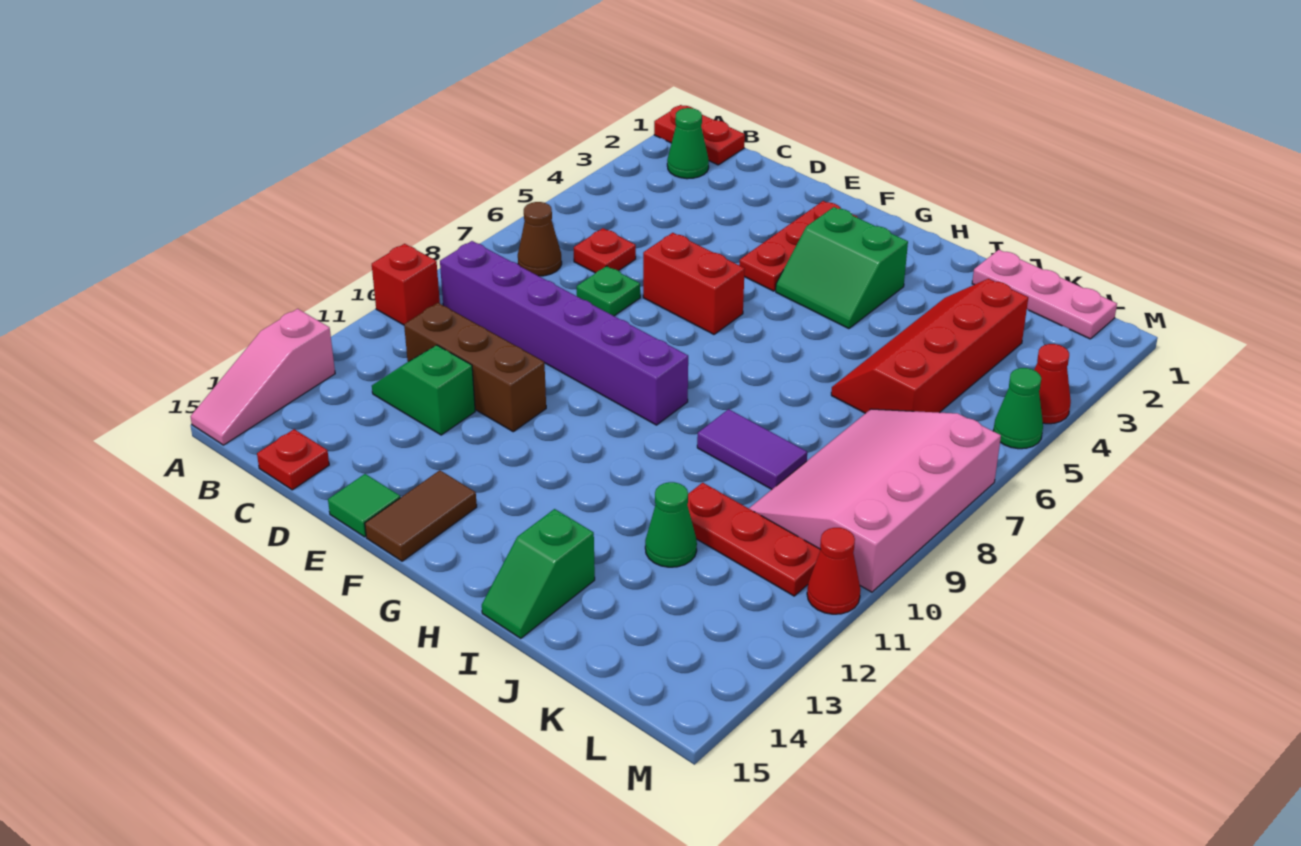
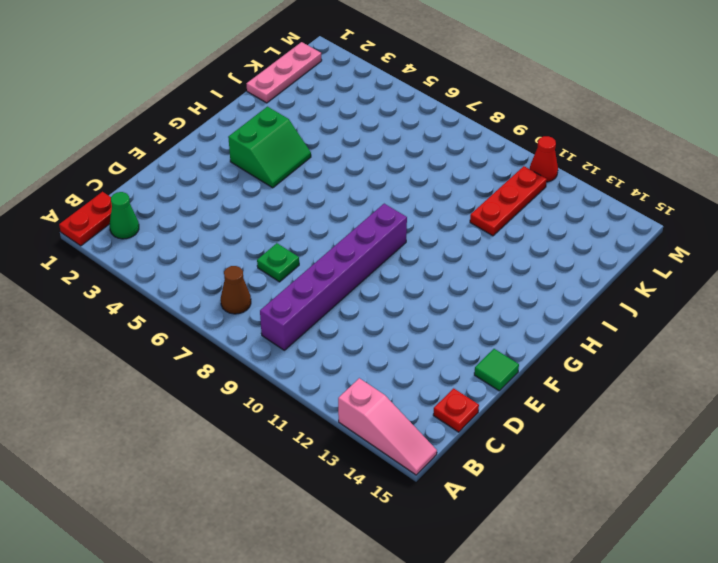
none -> red 1x1 brick [372,244,440,325]
none -> red 1x1 plate [574,228,636,273]
none -> brown 1x3 brick [404,303,546,432]

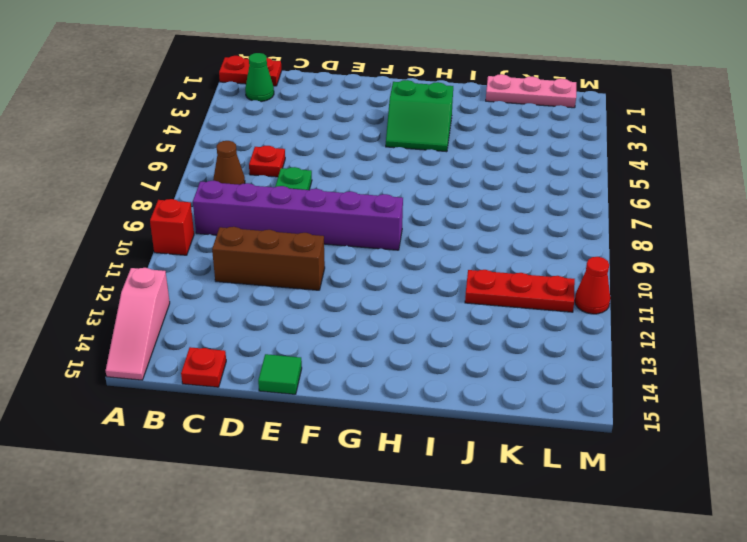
none -> green 1x2 slope [372,345,475,435]
none -> red 1x2 brick [643,233,745,334]
none -> red 1x3 plate [739,201,858,291]

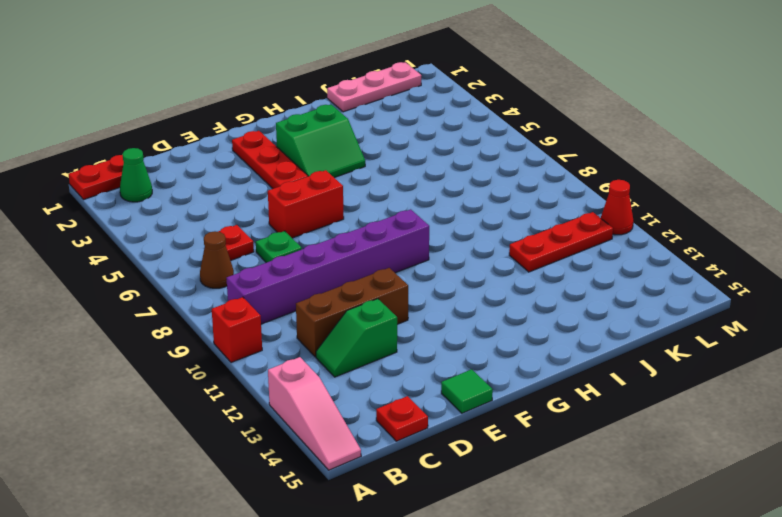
none -> brown 1x2 tile [365,470,477,561]
none -> purple 1x2 tile [697,409,807,489]
none -> green 1x2 slope [482,509,595,638]

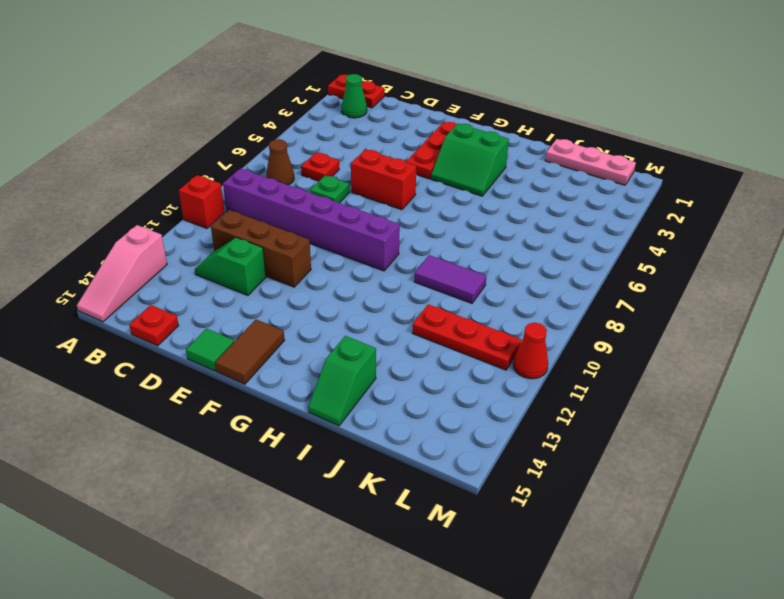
none -> red 2x4 slope [831,279,1028,413]
none -> green 1x1 cone [645,482,697,567]
none -> pink 3x4 slope [749,409,1001,592]

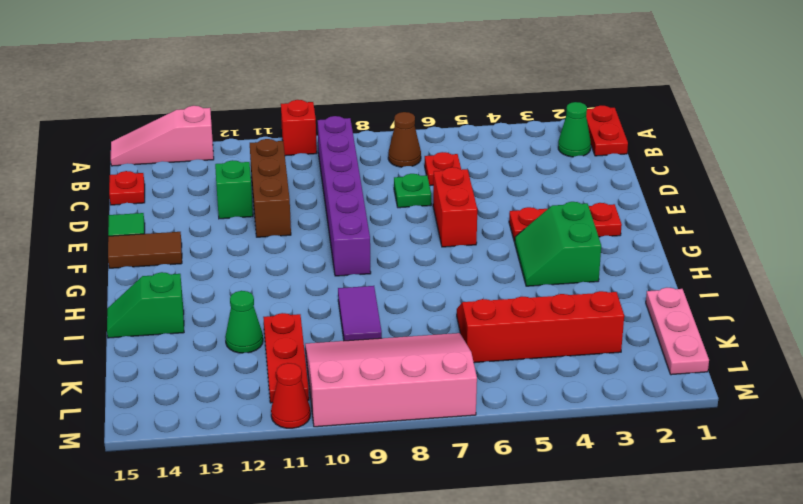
none -> red 1x1 cone [1034,344,1071,424]
none -> green 1x1 cone [993,368,1043,449]

